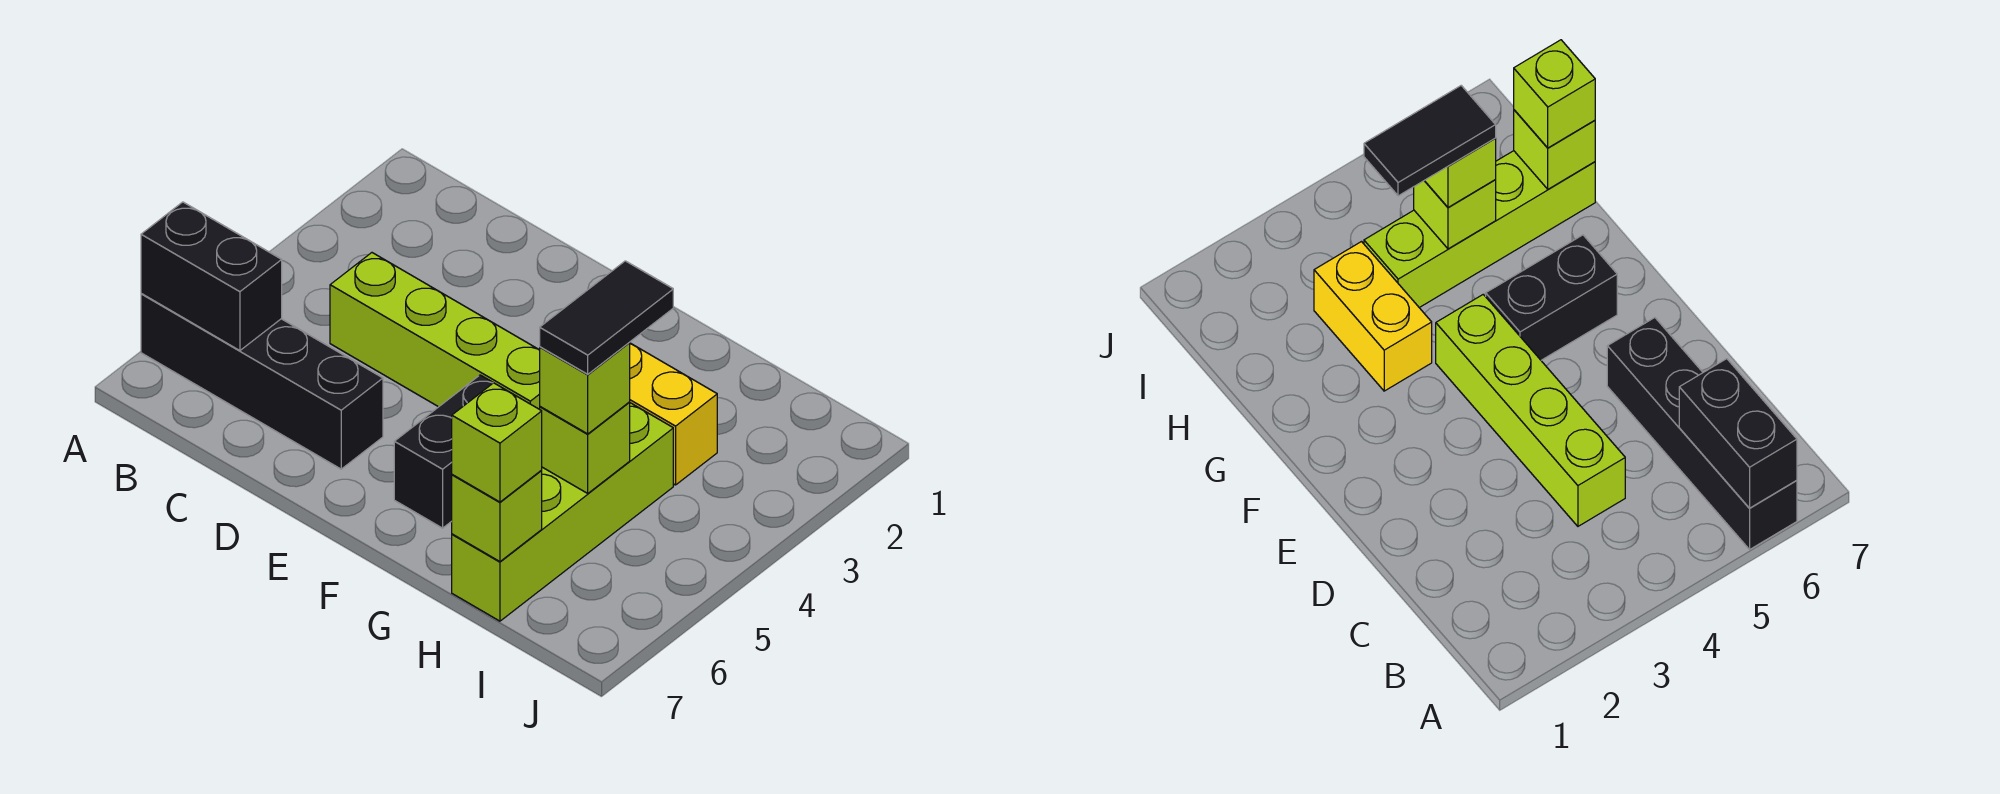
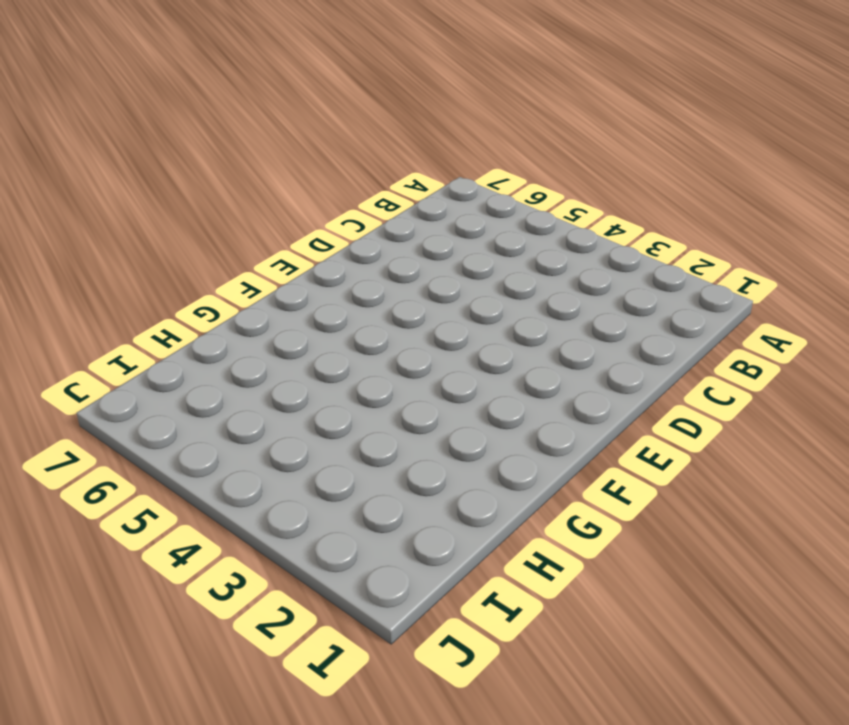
none -> black 1x4 brick [141,294,383,469]
none -> lime 1x4 brick [330,253,540,409]

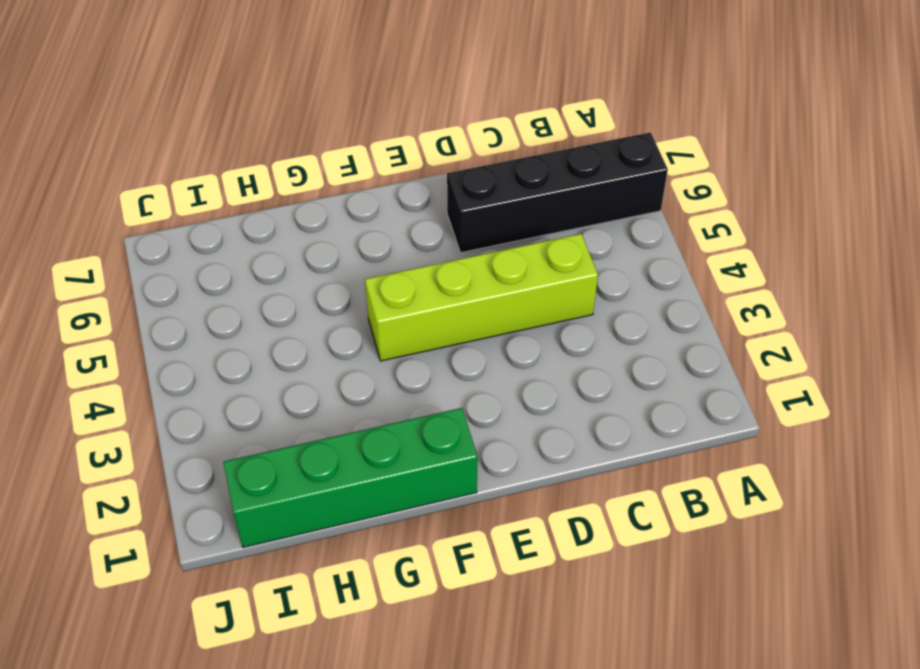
green 1x4 brick [223,408,478,547] -> none
none -> black 1x2 brick [394,375,493,528]
none -> yellow 1x2 brick [630,343,717,485]

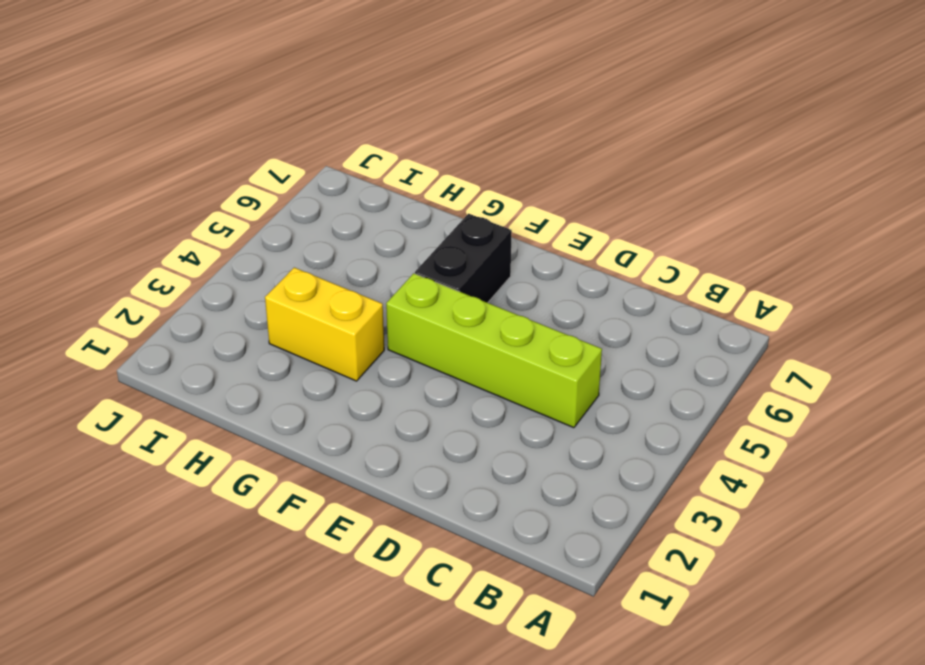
none -> black 1x4 brick [141,294,383,469]
none -> lime 1x4 brick [452,403,673,621]

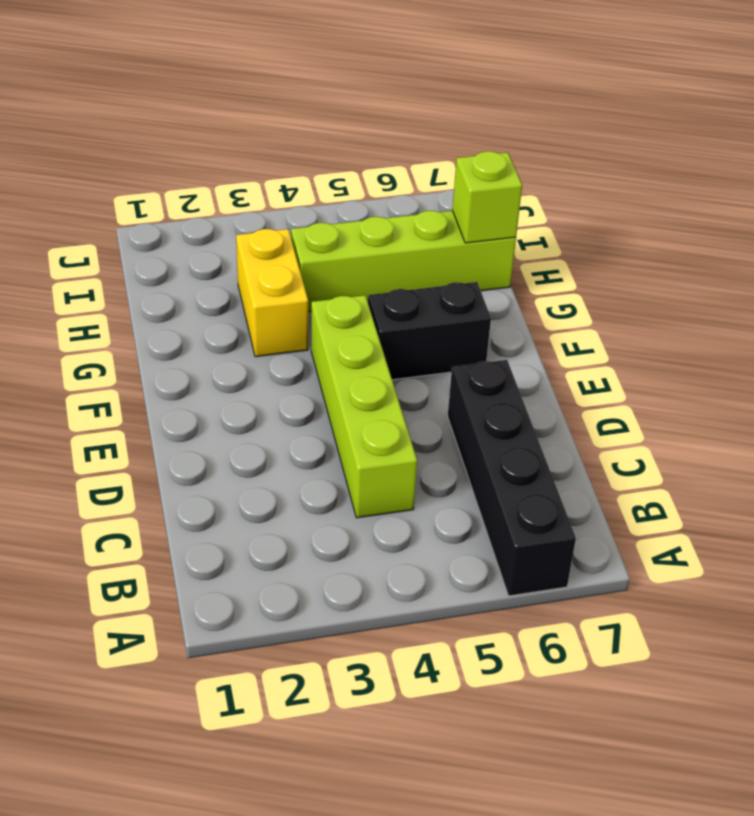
none -> black 1x2 brick [141,202,282,351]
none -> lime 1x1 brick [540,402,630,493]

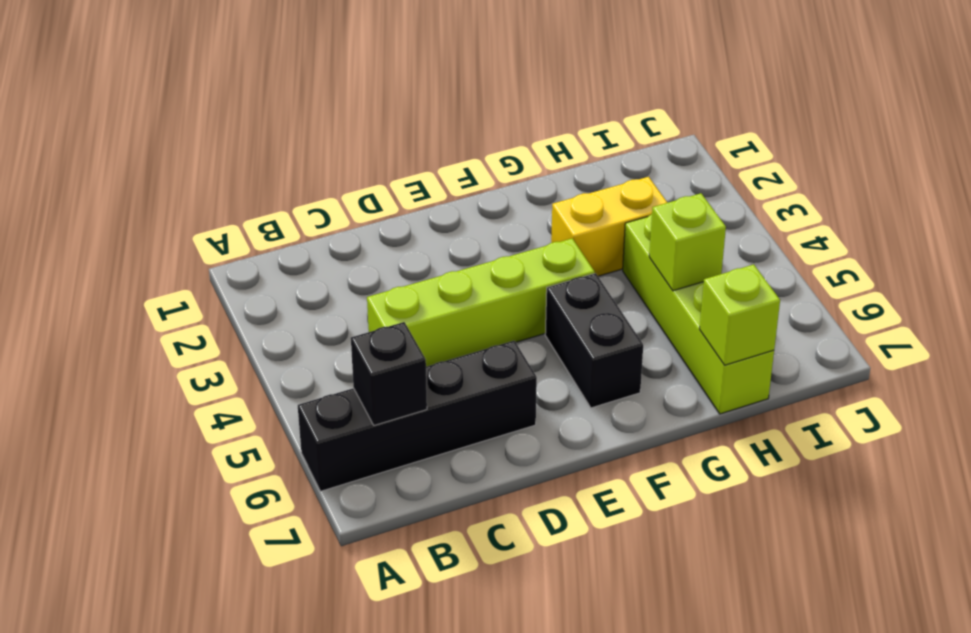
black 1x1 brick [351,322,427,425] -> black 1x2 brick [141,202,282,351]
none -> lime 1x1 brick [540,343,630,434]
none -> lime 1x1 brick [452,383,542,502]

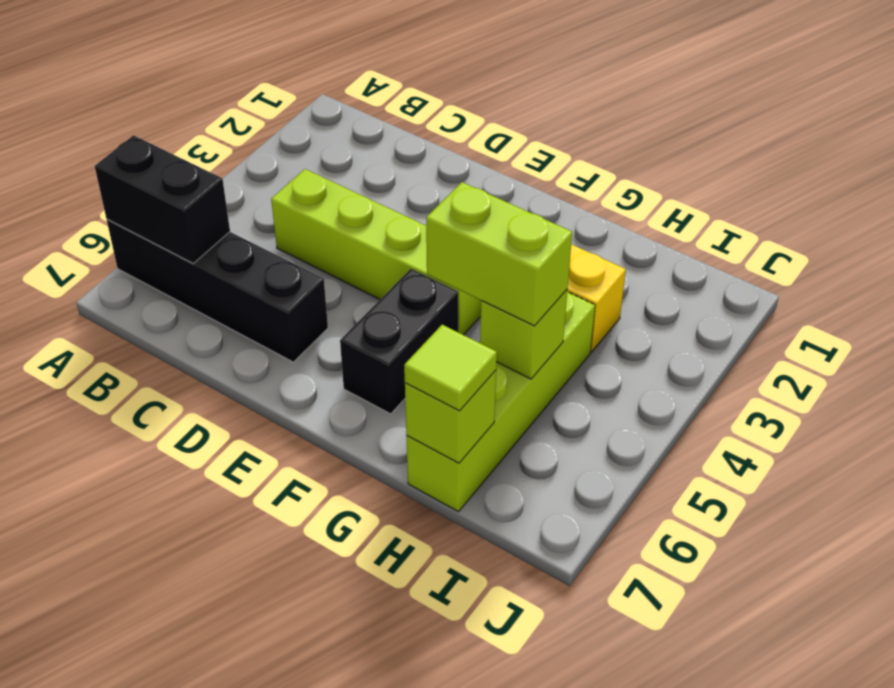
lime 1x2 brick [426,182,572,326] -> lime 1x1 brick [540,343,630,434]
lime 1x1 tile [404,325,497,411] -> lime 1x1 brick [452,383,542,502]
none -> black 1x2 tile [540,261,673,374]

